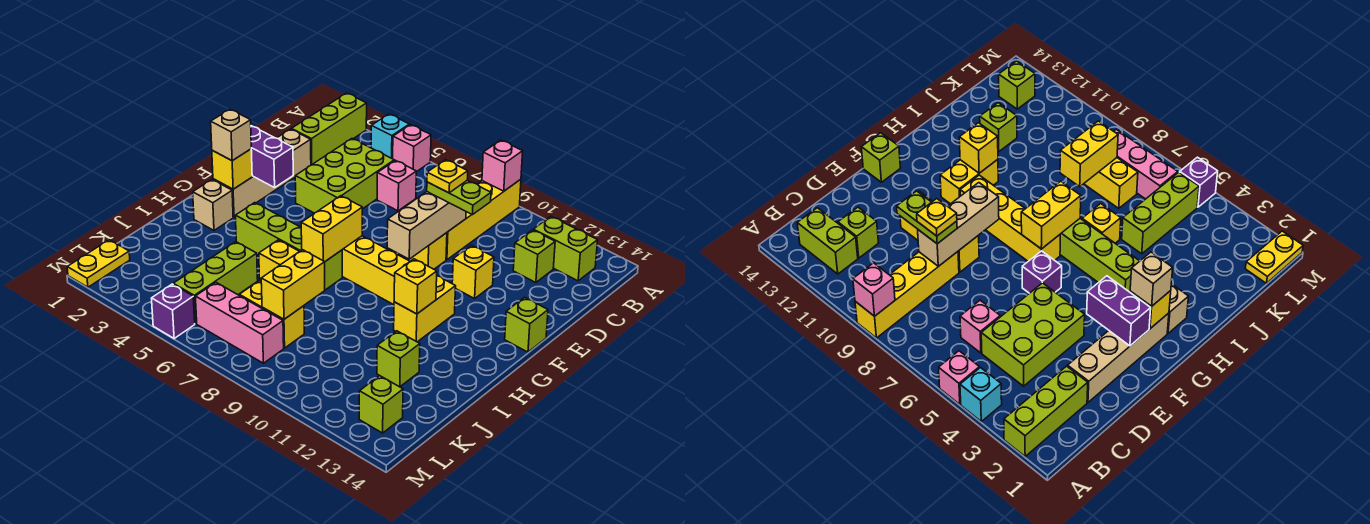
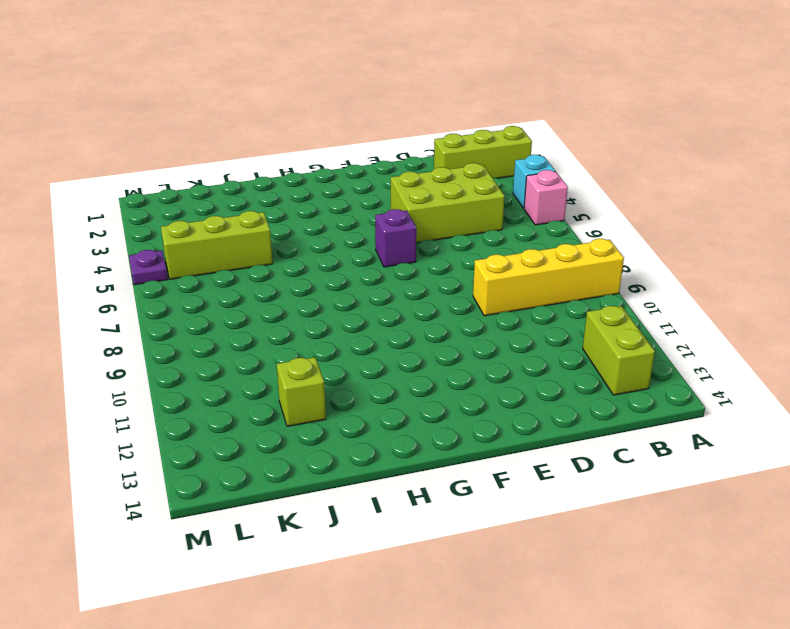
purple 1x1 plate [129,250,168,285] -> purple 1x1 brick [152,284,195,338]
none -> pink 1x1 brick [377,160,416,211]
none -> lime 1x1 brick [513,230,555,283]
none -> tan 1x4 brick [213,129,311,217]
none -> yellow 1x1 brick [406,233,447,269]

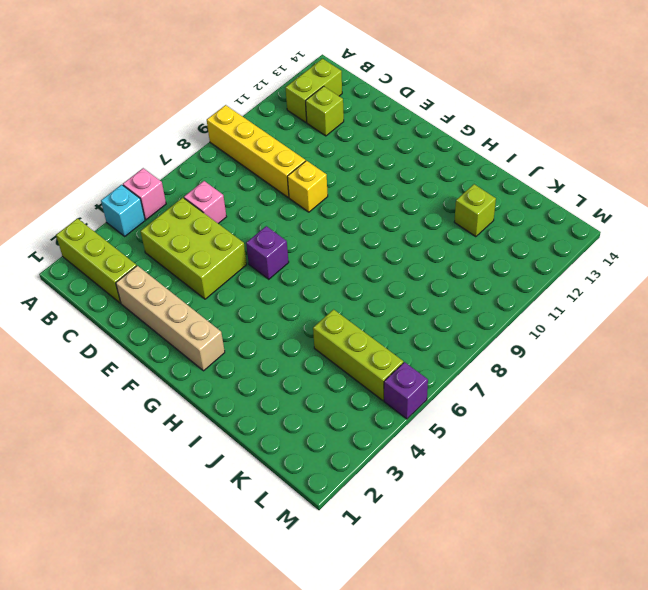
none -> yellow 1x1 brick [452,245,494,298]
none -> lime 1x1 brick [505,297,548,352]
none -> yellow 1x4 brick [342,236,410,305]
none -> yellow 1x2 brick [394,276,456,342]

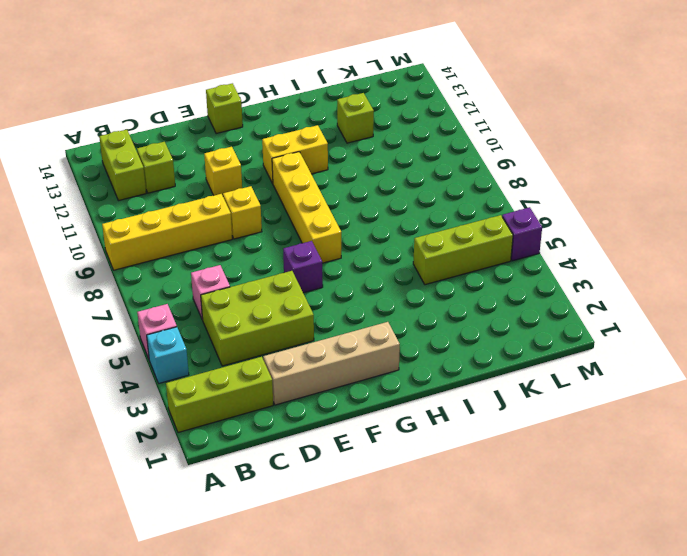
none -> tan 1x1 brick [193,180,233,230]
none -> lime 1x4 brick [235,203,342,290]
none -> yellow 1x1 brick [259,240,299,281]
none -> yellow 1x2 brick [239,281,304,348]

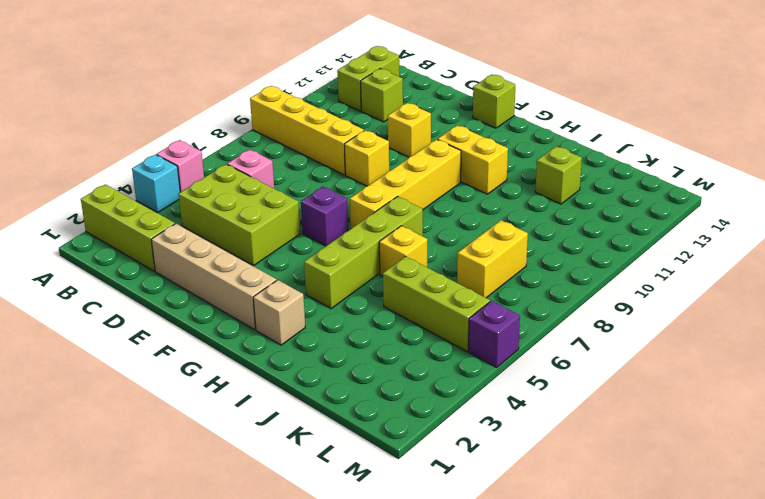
none -> yellow 1x2 plate [67,240,130,287]
none -> pink 1x3 brick [195,282,284,363]
none -> lime 1x1 brick [359,376,403,433]
none -> pink 1x1 brick [482,140,523,191]

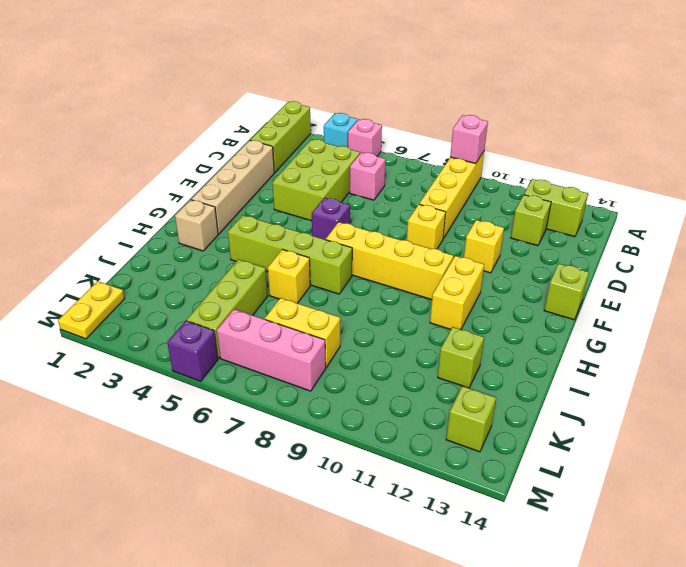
none -> tan 1x3 brick [387,192,466,259]
none -> purple 1x2 brick [251,126,293,188]
none -> yellow 1x1 brick [212,149,252,189]
none -> yellow 1x2 brick [301,196,362,262]

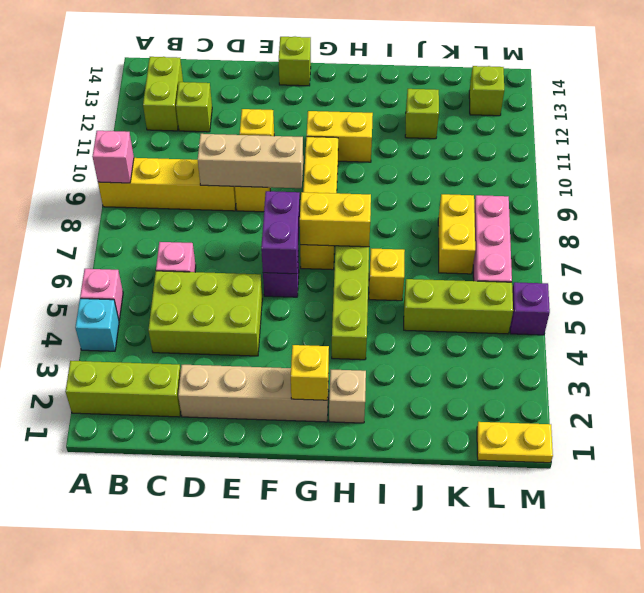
purple 1x2 brick [261,191,300,274] -> purple 1x2 brick moved to [251,126,293,188]
none -> yellow 1x1 brick [394,259,437,314]
none -> yellow 1x2 brick [261,250,325,319]
none -> lime 1x2 plate [427,180,491,215]
none -> tan 1x1 brick [211,109,251,161]

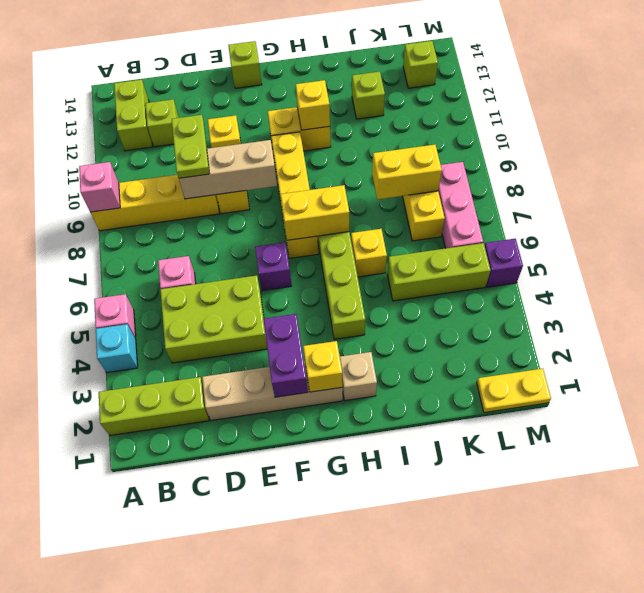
none -> tan 1x1 brick [211,109,251,161]
none -> yellow 1x1 plate [427,160,468,193]

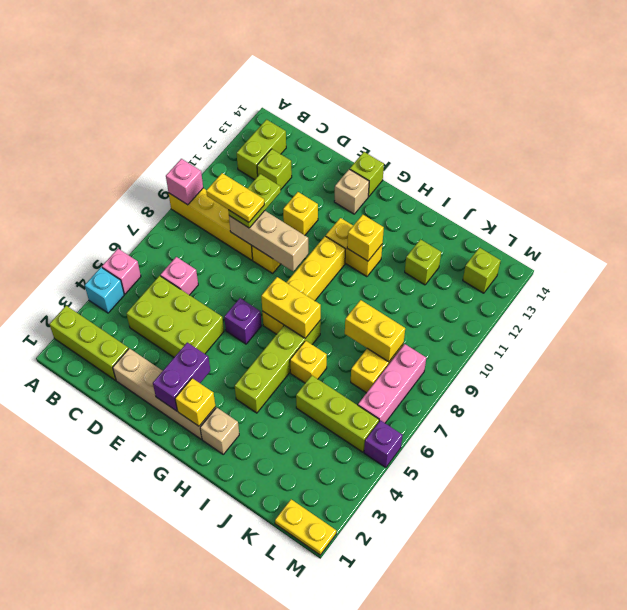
yellow 1x2 plate [206,173,264,222] -> yellow 1x1 plate [427,160,468,193]
tan 1x1 brick [334,169,369,214] -> tan 1x1 brick moved to [211,109,251,161]

